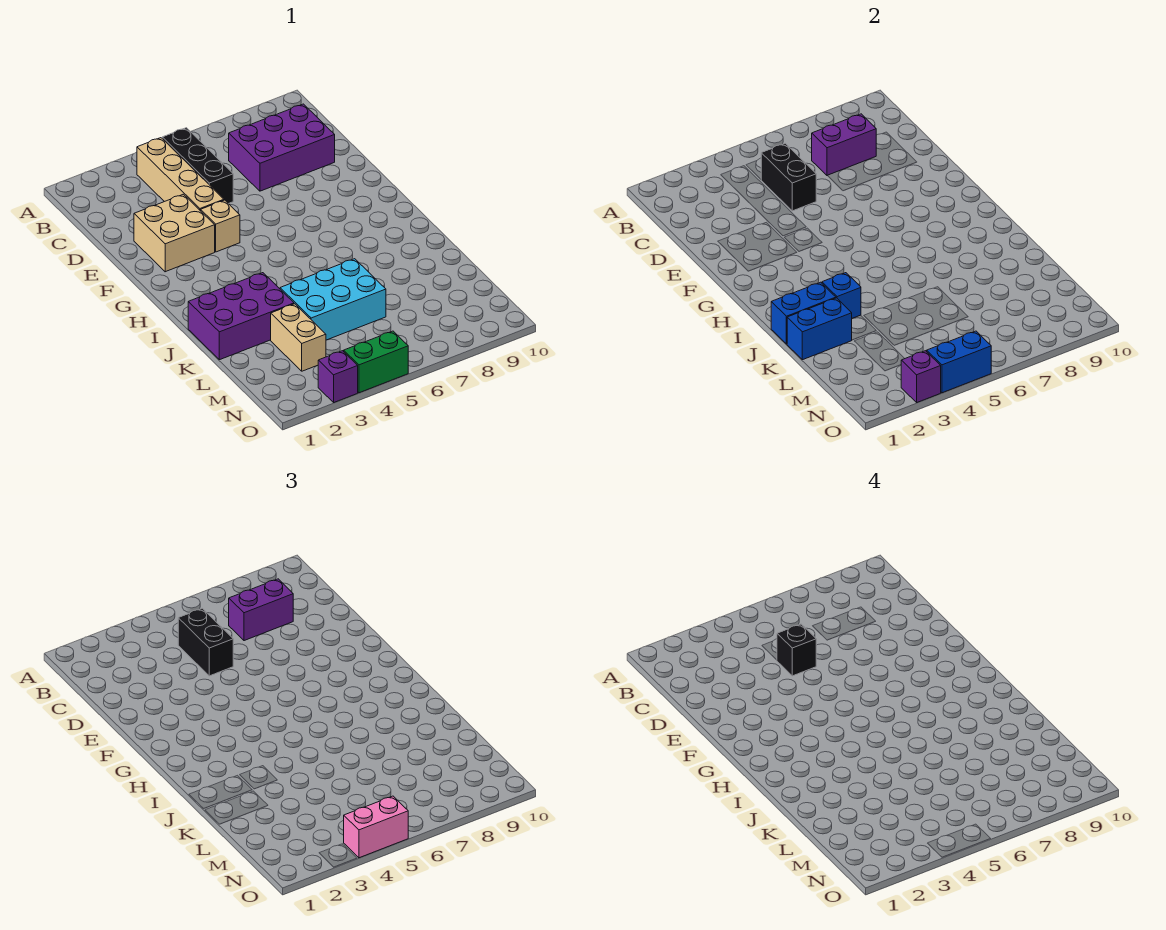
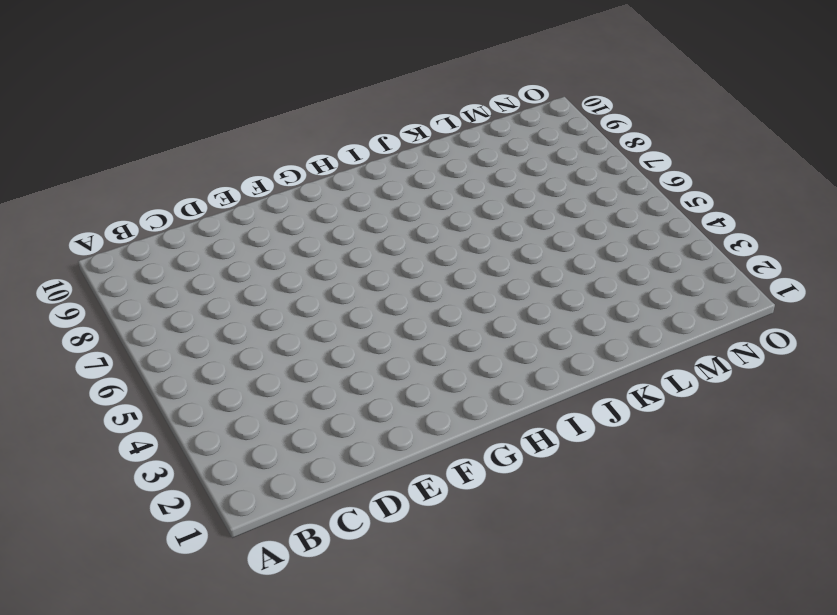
none -> tan 1x4 brick [137,138,224,211]
none -> black 1x3 brick [162,128,233,204]
none -> purple 2x3 brick [229,104,335,191]

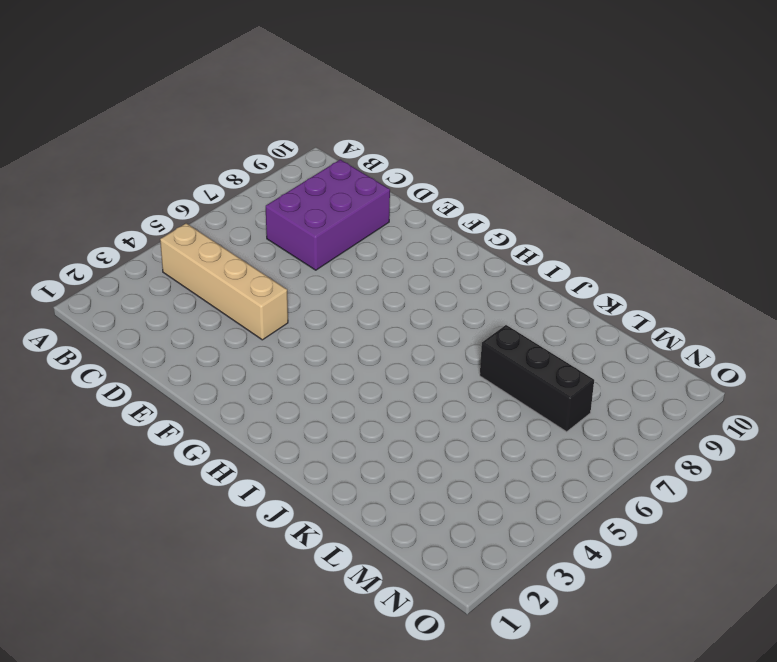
black 1x3 brick [480,325,594,432] -> black 1x3 brick moved to [162,128,233,204]
none -> tan 2x2 brick [134,194,215,272]
none -> tan 1x1 brick [201,200,240,252]
none -> purple 2x3 brick [188,273,294,360]

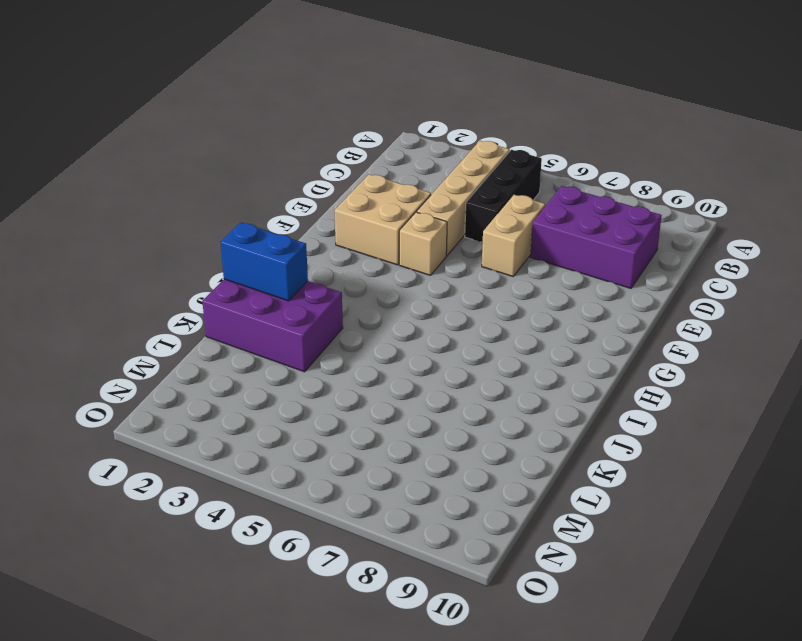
tan 1x2 brick [482,195,545,276] -> tan 1x2 brick moved to [271,304,326,371]
none -> cyan 2x3 brick [280,259,386,340]
none -> purple 1x1 brick [318,351,358,402]
none -> green 1x2 brick [344,331,408,393]

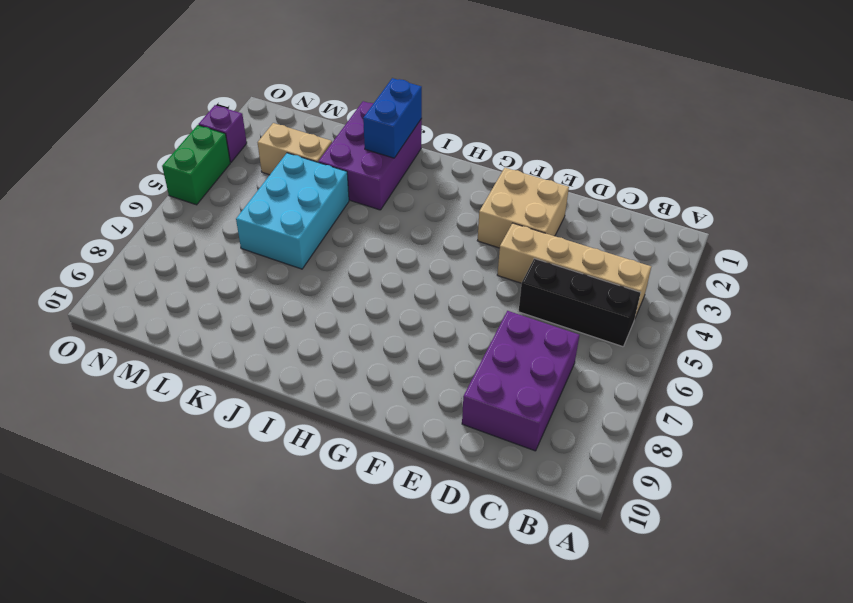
none -> tan 1x1 brick [201,200,240,252]
none -> black 1x2 brick [761,143,816,211]
none -> purple 1x2 brick [812,114,876,176]

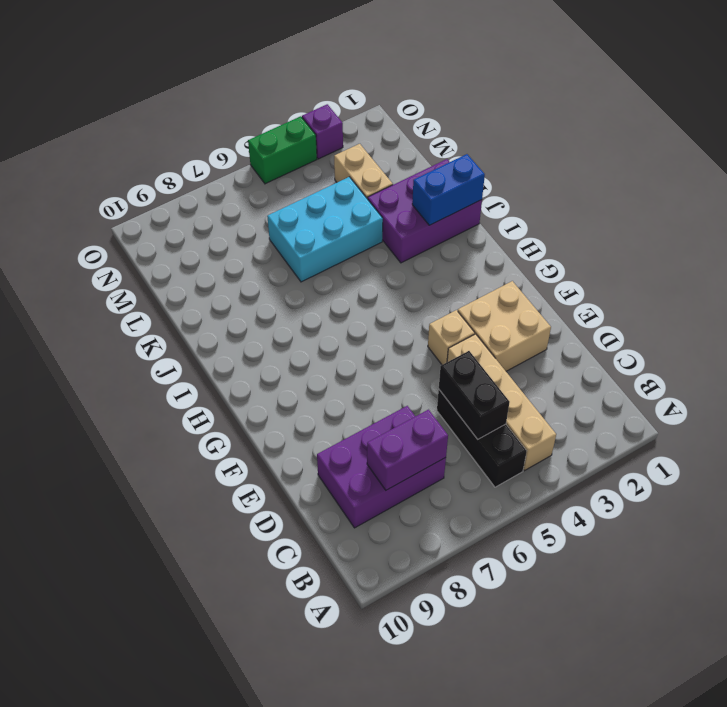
none -> blue 1x1 brick [822,273,861,318]
none -> blue 1x2 brick [787,298,852,360]
none -> purple 1x1 brick [901,351,941,402]

